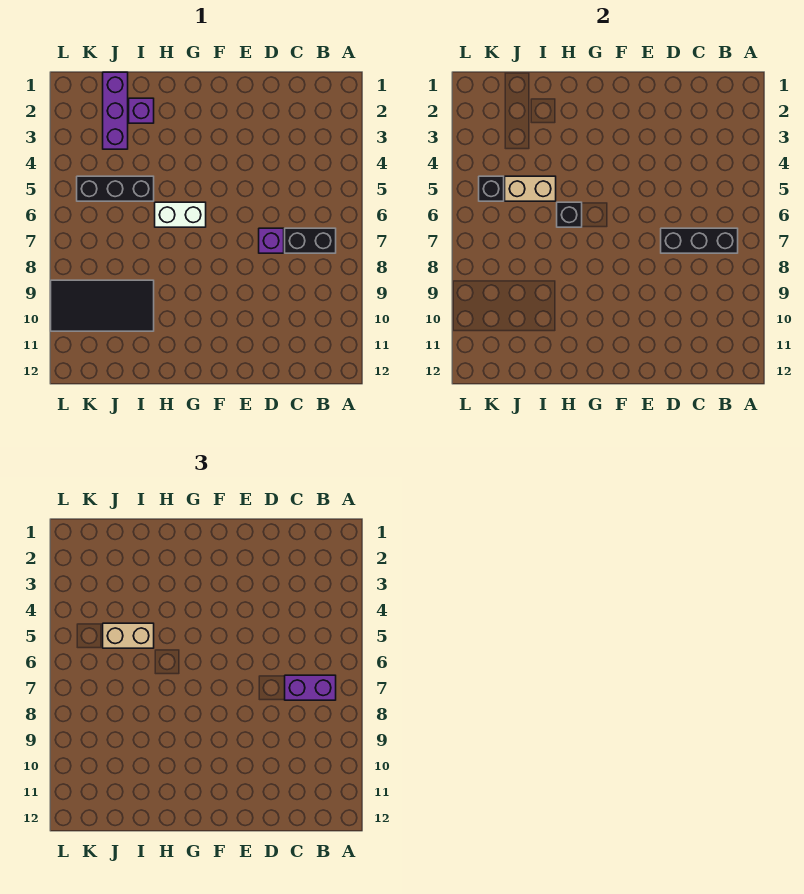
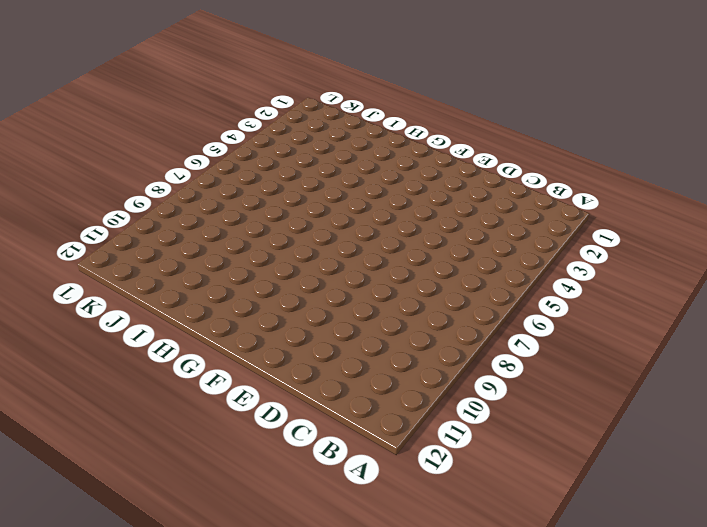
none -> black 1x2 brick [285,228,336,253]
none -> purple 1x1 brick [259,228,284,253]
none -> white 1x2 brick [155,202,206,227]

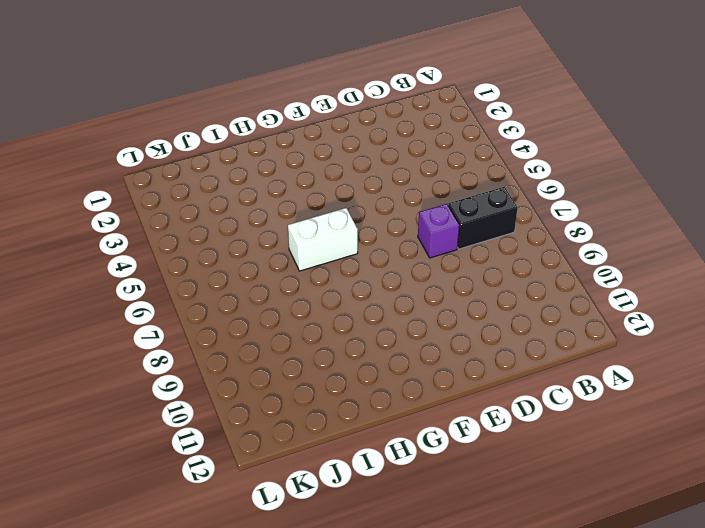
none -> purple 1x1 brick [129,98,154,123]
none -> black 1x3 brick [77,176,154,201]
none -> black 2x4 tile [51,280,154,331]

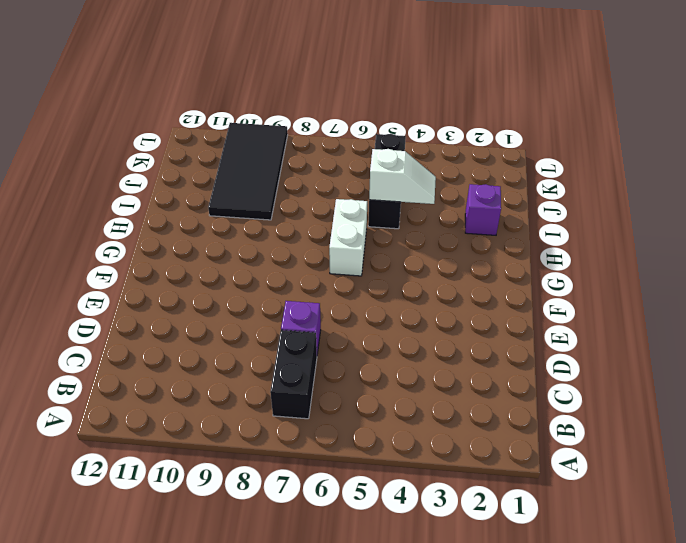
white 1x2 slope [369,149,436,204] -> tan 1x2 brick [505,176,556,201]
none -> purple 1x3 brick [103,72,128,149]
none -> black 1x3 brick [661,228,738,253]
none -> black 1x1 brick [557,202,582,227]

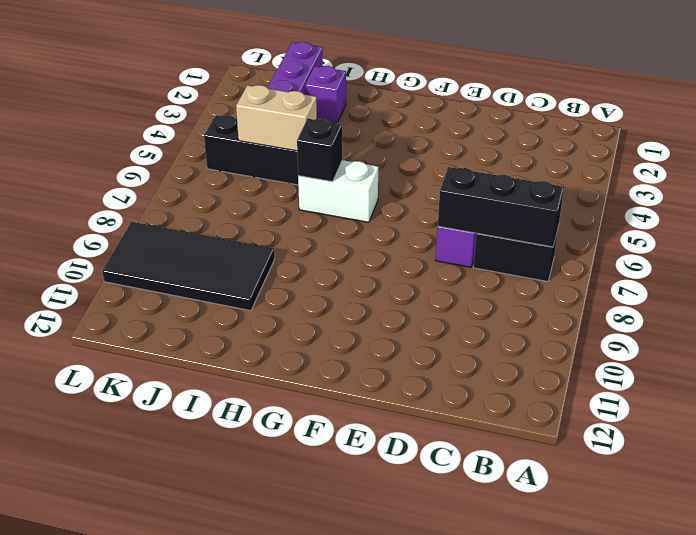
none -> black 1x1 brick [479,176,504,201]
none -> purple 1x2 brick [285,675,336,700]
none -> tan 1x2 brick [103,623,154,648]

